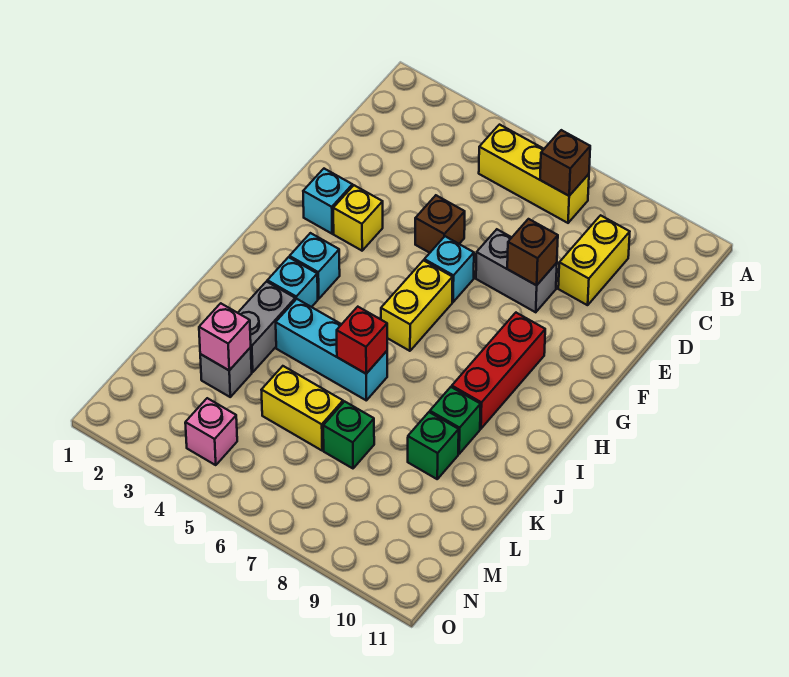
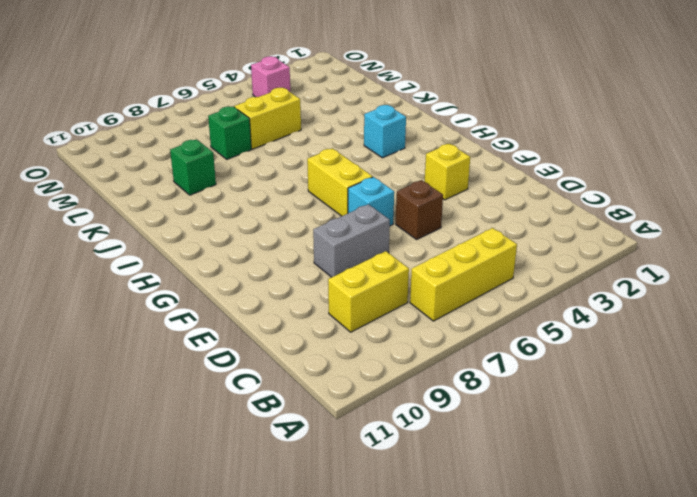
yellow 1x2 brick [328,251,409,332] -> yellow 1x2 brick turned to [558,215,630,305]
none -> cyan 1x1 brick [303,169,352,234]
none -> red 1x3 brick [452,313,545,429]
none -> cyan 1x1 brick [290,233,340,299]

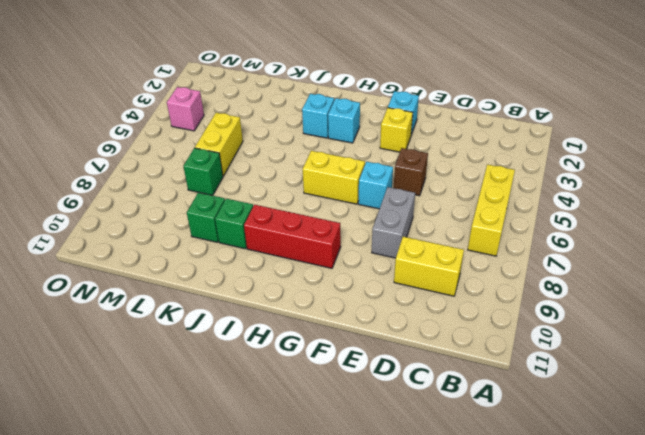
none -> grey 1x2 brick [238,282,295,372]
none -> cyan 1x3 brick [276,299,387,400]
none -> grey 1x1 brick [200,347,252,397]

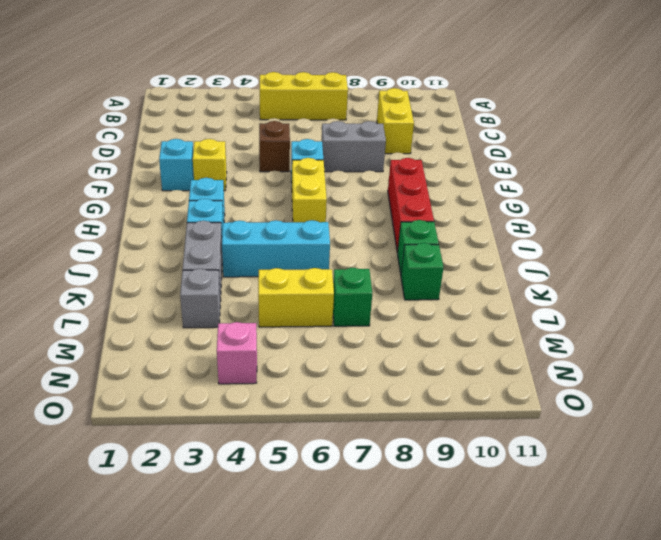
none -> brown 1x1 brick [540,130,590,196]
none -> brown 1x1 brick [507,219,558,285]
none -> red 1x1 brick [337,307,387,374]

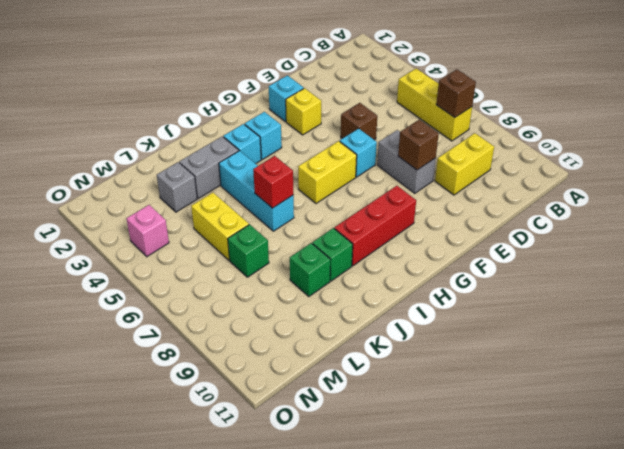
none -> pink 1x1 brick [199,303,251,370]

